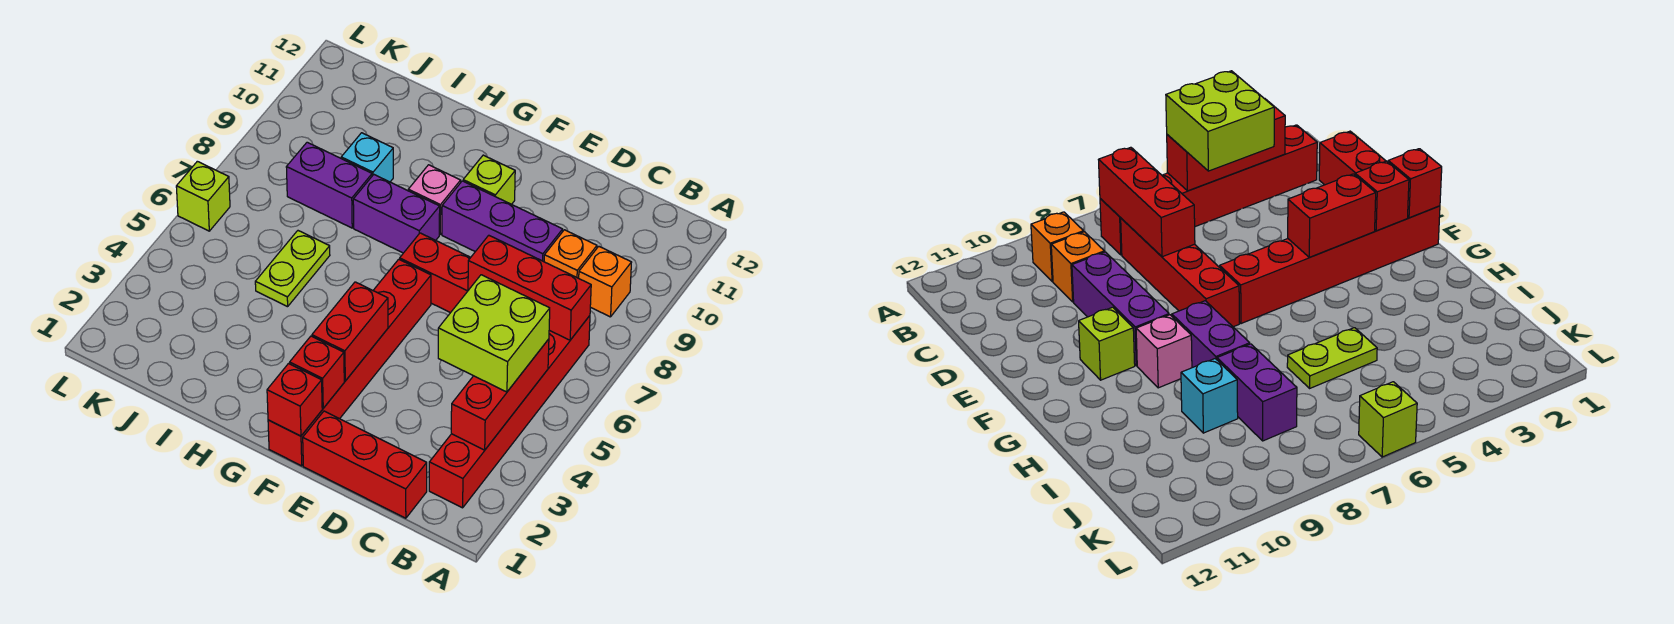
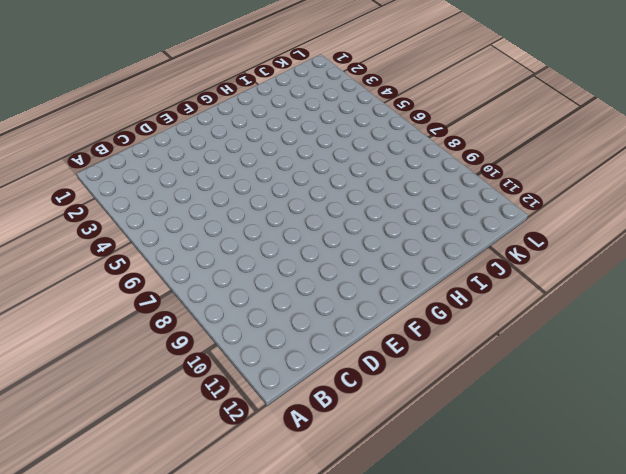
none -> red 1x6 brick [429,316,590,508]
none -> orange 1x1 brick [579,246,632,317]
none -> red 1x3 brick [303,411,427,518]

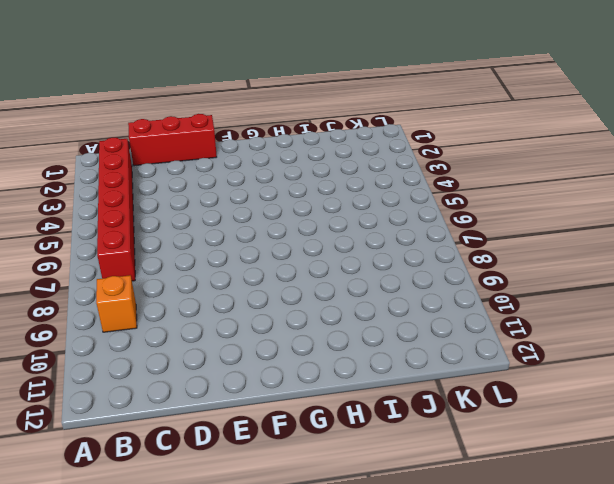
none -> red 1x4 brick [400,233,471,313]
none -> orange 1x1 brick [544,230,597,278]
none -> purple 1x3 brick [442,181,563,262]

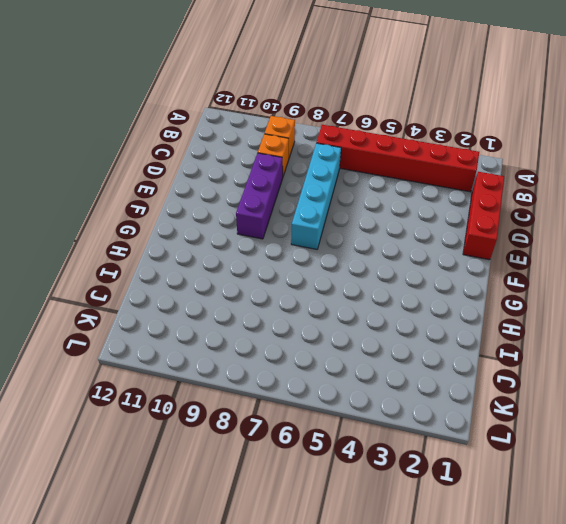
cyan 1x4 brick [291,143,341,249] -> red 1x4 brick [400,233,471,313]
none -> red 1x6 brick [268,259,431,466]
none -> lime 1x1 brick [463,155,515,204]
none -> purple 1x2 brick [353,175,440,253]

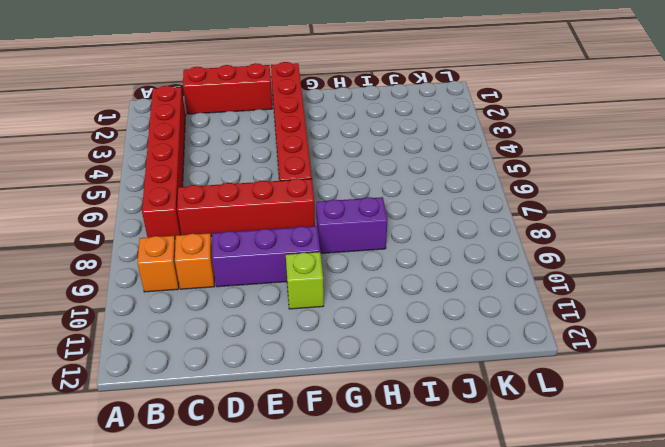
none -> pink 1x1 brick [408,165,461,234]
none -> lime 1x2 plate [255,231,330,307]
none -> purple 1x2 brick [286,142,372,228]

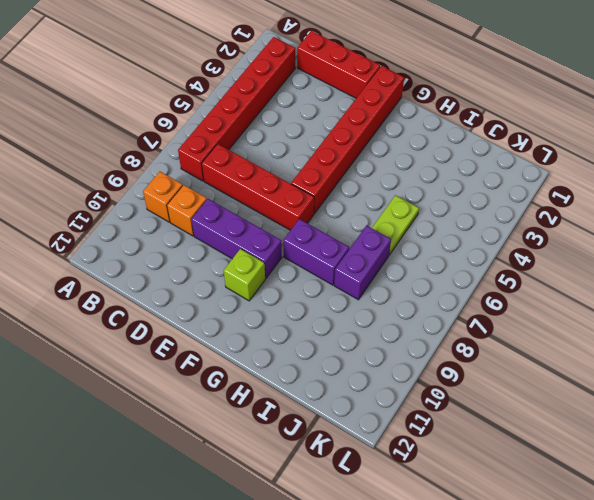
purple 1x2 brick [334,226,391,300] -> purple 1x2 brick turned to [286,142,372,228]
none -> pink 1x1 brick [408,165,461,234]
none -> cyan 1x1 brick [341,133,393,182]
none -> lime 1x1 brick [176,161,230,231]

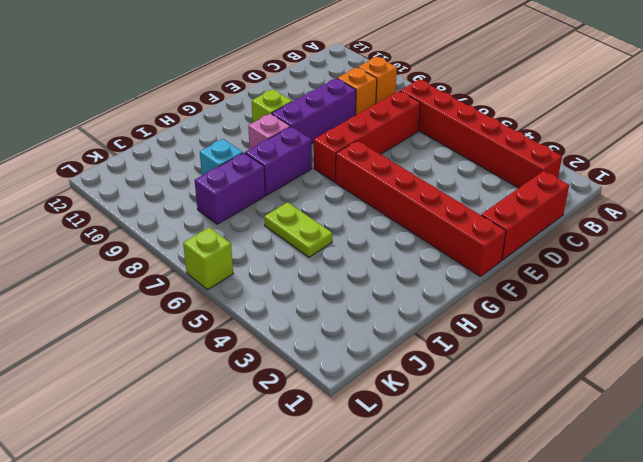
none -> red 1x3 brick [451,339,549,450]
none -> red 1x3 brick [468,235,591,340]
none -> red 1x1 brick [267,364,322,436]

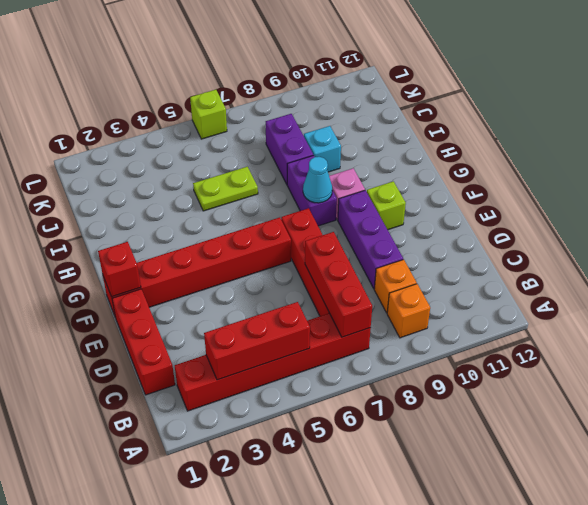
cyan 1x1 cone [303,157,332,203] -> none
none -> red 1x1 brick [290,336,344,408]
none -> red 1x2 brick [312,282,388,381]
none -> lime 2x2 brick [438,275,550,392]

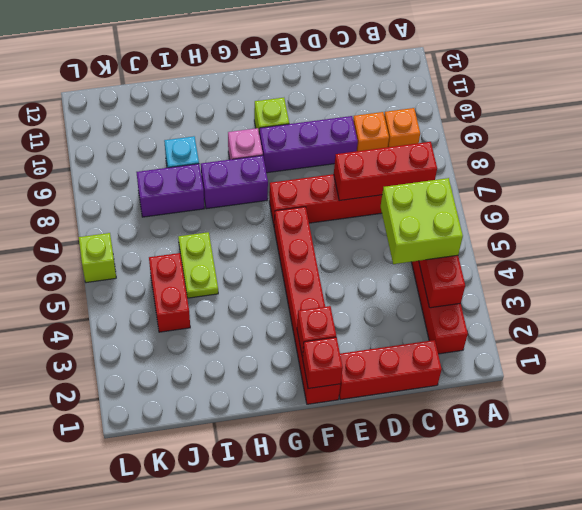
red 1x2 brick [149,253,190,332] -> red 1x2 brick moved to [312,282,388,381]

